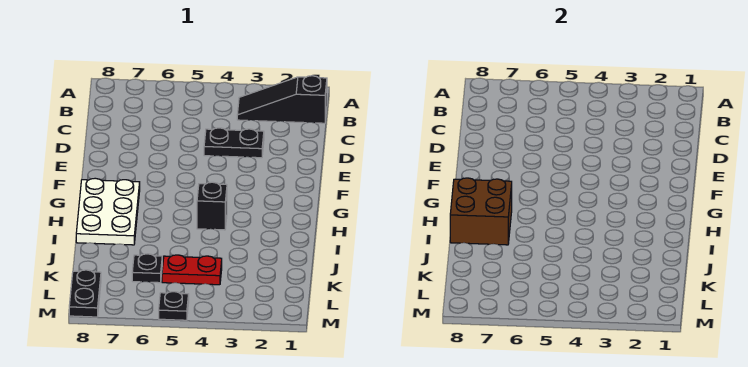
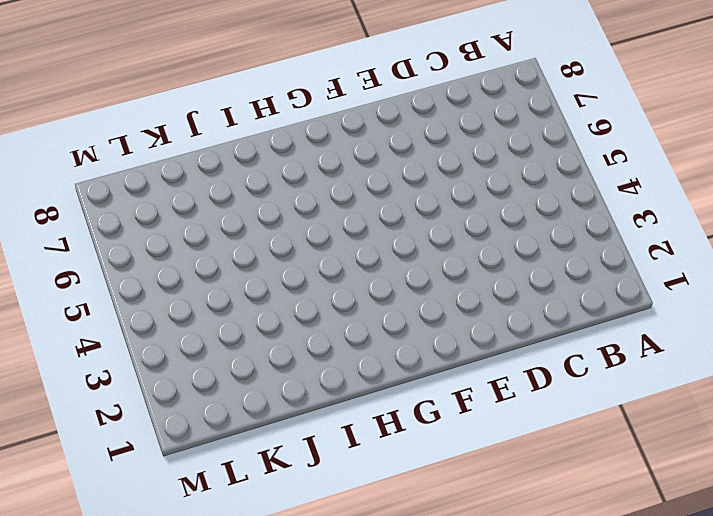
none -> black 1x3 slope [237,76,327,123]
none -> black 1x2 plate [204,128,264,158]

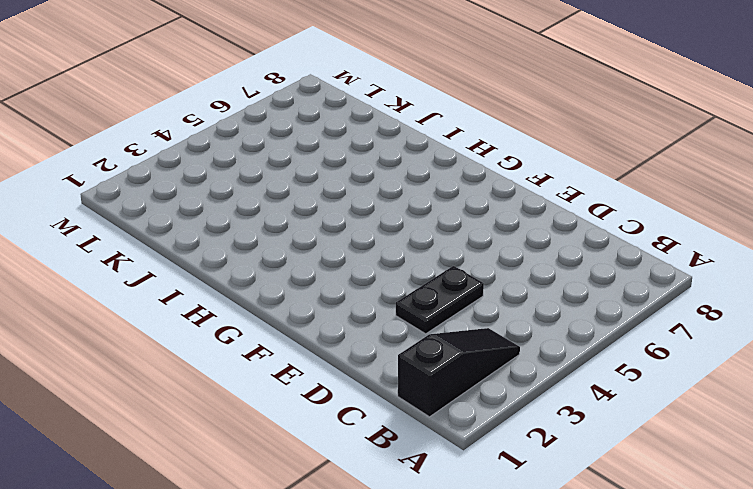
none -> white 2x3 plate [76,178,140,245]
none -> black 1x1 brick [197,182,227,230]

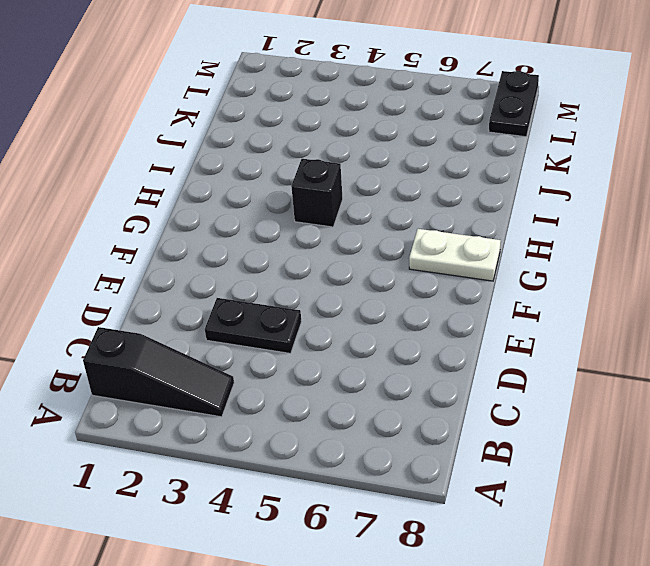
white 1x2 plate [409,229,501,281] -> white 2x3 plate [76,178,140,245]
none -> red 1x2 plate [162,255,222,285]
none -> black 1x1 plate [132,254,162,283]

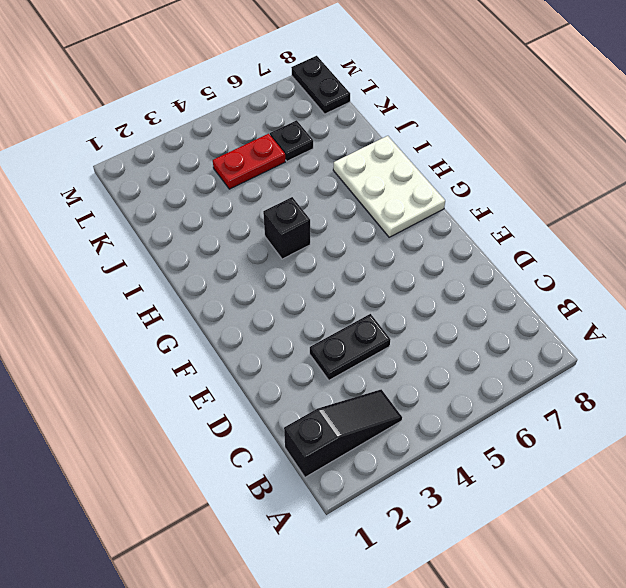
none -> black 1x1 plate [159,292,189,320]
none -> brown 2x2 brick [450,178,512,245]

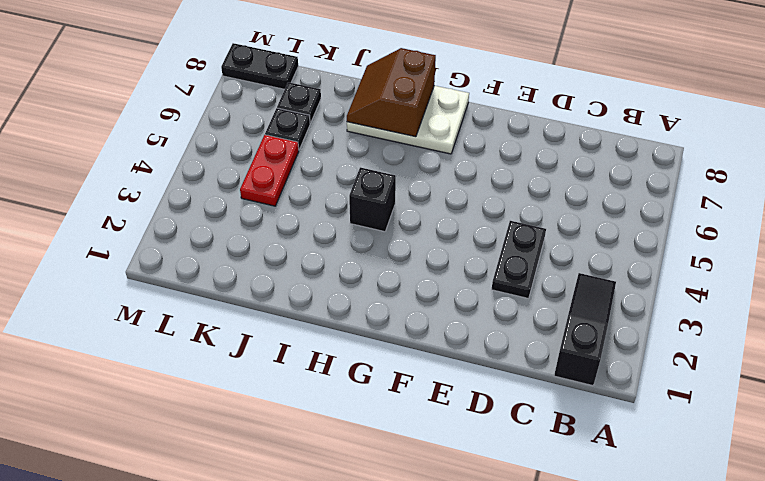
brown 2x2 slope [347,48,436,137] -> brown 2x2 brick [450,178,512,245]
black 1x1 plate [277,82,321,123] -> black 1x1 plate moved to [159,292,189,320]

